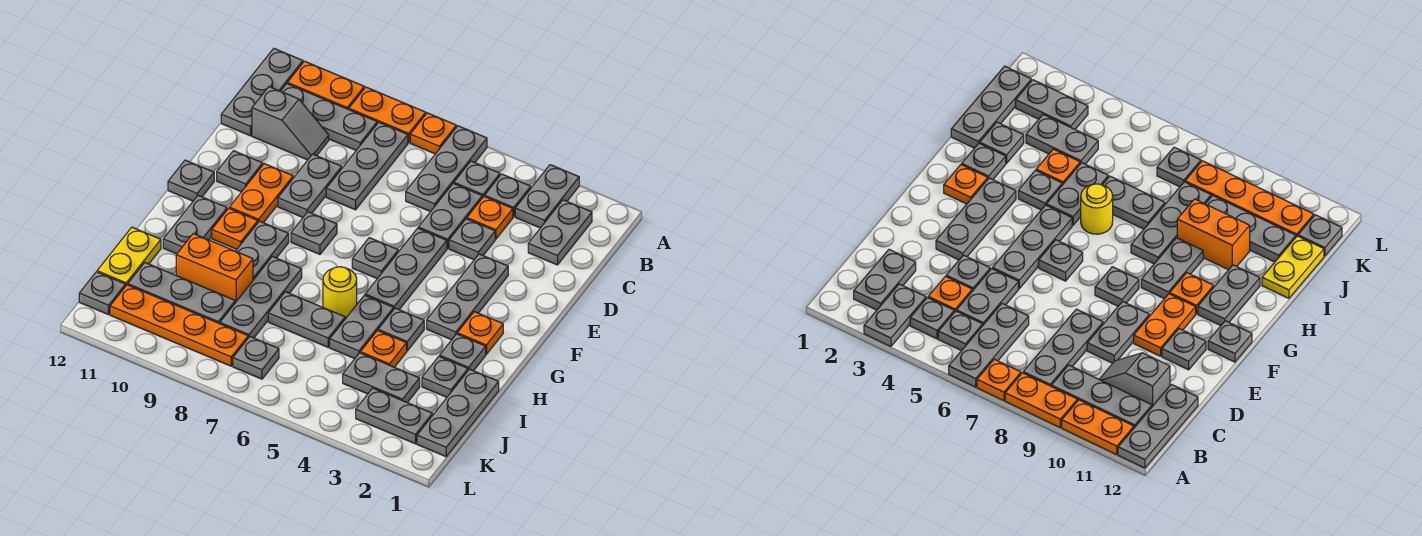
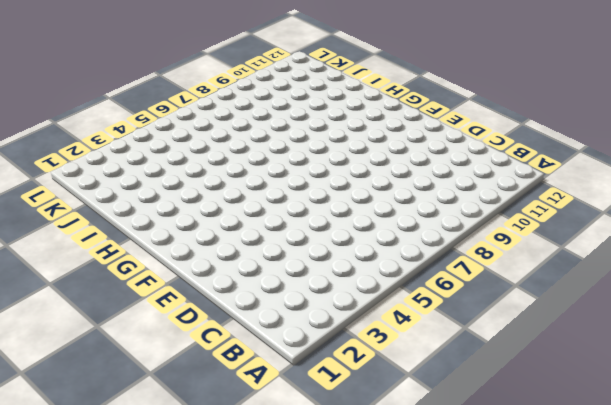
none -> grey 1x2 plate [515,165,579,228]
none -> grey 1x3 plate [406,126,487,212]
none -> orange 1x1 plate [410,113,456,154]
none -> orange 1x2 plate [349,87,426,143]

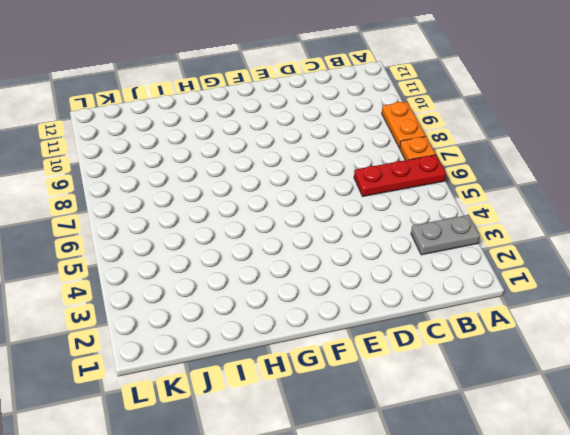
red 1x3 plate [354,155,446,196] -> grey 1x3 plate [406,126,487,212]
none -> orange 1x2 plate [287,61,364,110]
none -> grey 1x3 plate [221,49,303,136]
none -> grey 1x2 plate [528,200,592,265]
none -> grey 1x1 plate [485,174,531,217]

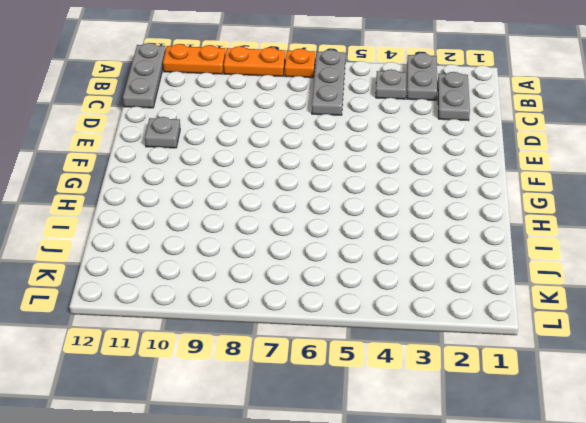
none -> grey 1x1 plate [454,161,500,198]
none -> grey 1x3 plate [326,123,408,210]
none -> grey 1x3 plate [281,84,377,150]
none -> orange 1x1 plate [467,196,513,239]

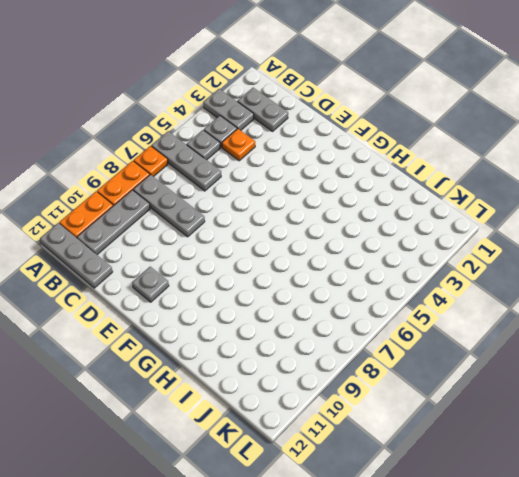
none -> grey 1x2 plate [418,184,482,248]
none -> grey 1x2 slope [252,87,329,160]
none -> grey 1x1 plate [449,219,495,260]
none -> grey 1x2 plate [278,154,342,217]

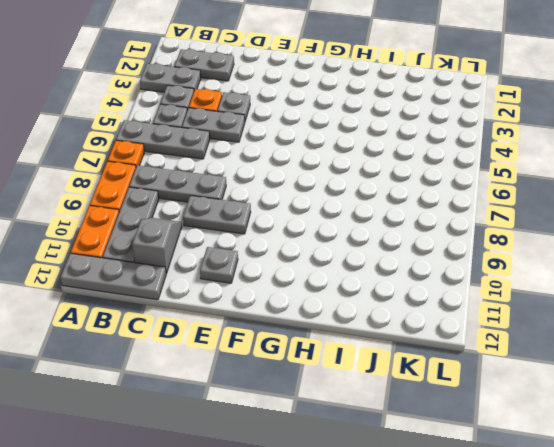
none -> grey 1x3 plate [427,254,508,340]
none -> grey 1x3 plate [365,228,447,309]
none -> orange 1x2 plate [229,164,293,223]
none -> grey 1x1 plate [352,238,398,279]

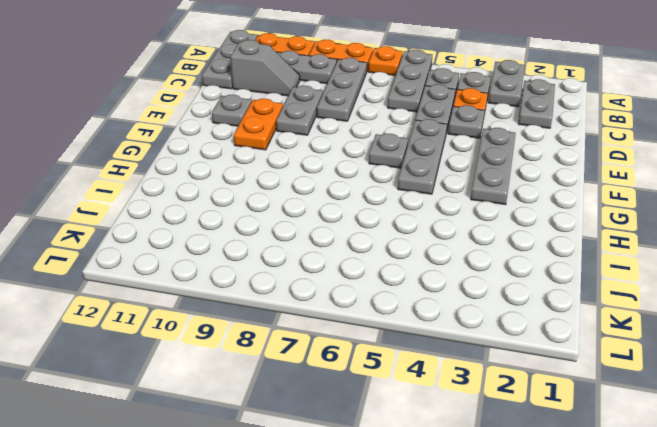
none -> grey 1x1 plate [291,212,337,254]
none -> grey 1x1 plate [168,160,214,201]
none -> orange 1x1 plate [457,312,503,354]
none -> grey 1x2 plate [236,221,289,280]

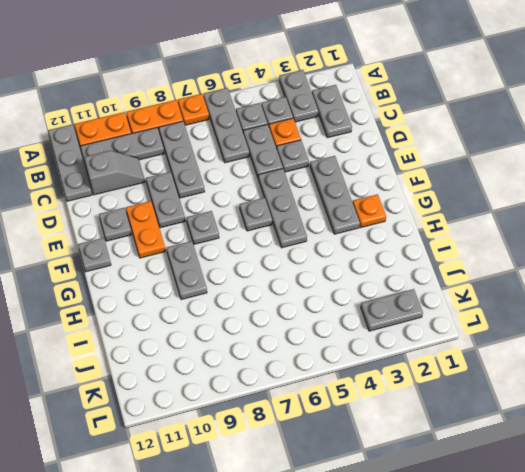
none -> orange 1x1 plate [212,208,258,249]
none -> grey 1x2 plate [163,196,227,254]
none -> grey 1x1 plate [440,334,486,371]
none -> grey 1x1 plate [378,308,424,351]

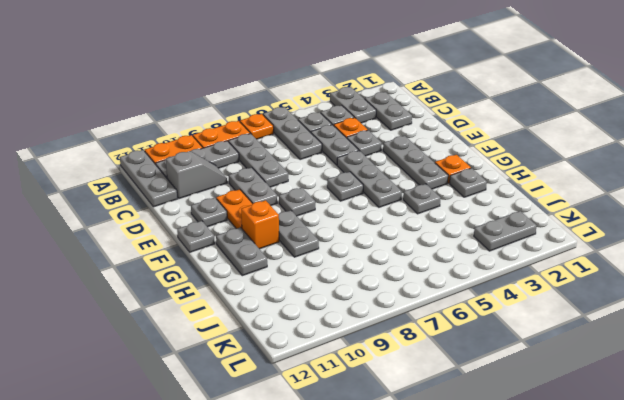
orange 1x1 brick [241,200,279,249] -> orange 1x1 plate [212,208,258,249]
none -> grey 1x2 plate [330,295,394,359]
none -> yellow 1x1 round brick [323,267,357,319]
none -> grey 1x3 plate [220,257,302,338]
none -> grey 1x3 plate [417,369,499,457]

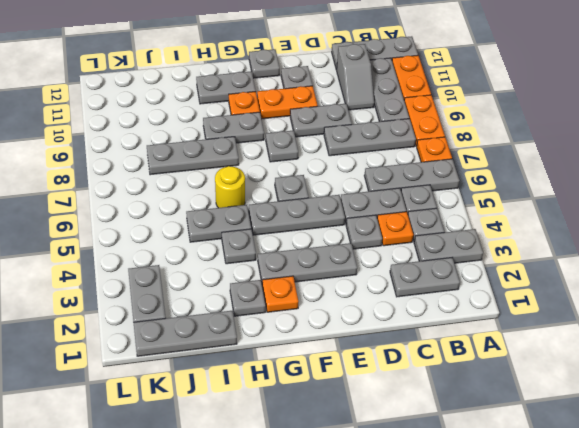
none -> grey 1x1 plate [422,356,468,397]
none -> orange 1x1 plate [360,331,407,367]
none -> grey 1x2 plate [268,292,345,347]
none -> orange 1x2 brick [176,234,253,303]

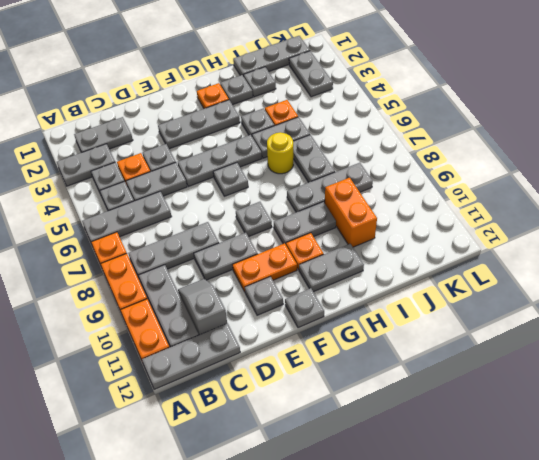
none -> yellow 1x2 plate [97,227,161,285]
none -> grey 1x2 plate [343,353,420,403]
none -> grey 1x3 plate [128,263,235,324]
none -> grey 1x1 plate [233,337,279,379]

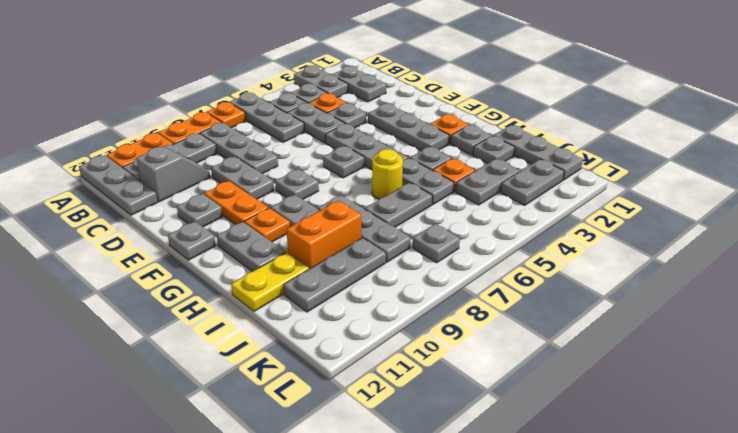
yellow 1x2 plate [231,252,309,311] -> yellow 1x2 plate turned to [97,227,161,285]
none -> orange 1x4 plate [110,285,248,366]
none -> grey 1x1 plate [79,272,126,315]

